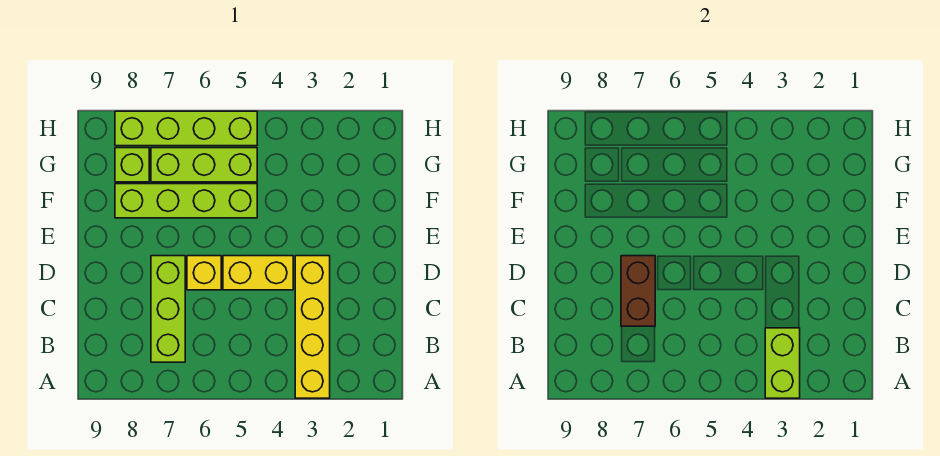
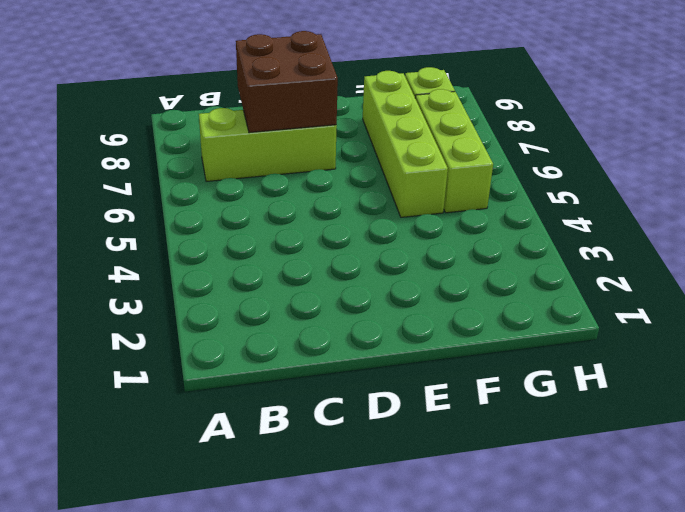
brown 2x2 brick [236,31,338,133] -> brown 1x2 brick [621,256,655,326]
none -> yellow 1x4 brick [295,256,330,398]
none -> yellow 1x2 brick [223,256,293,290]

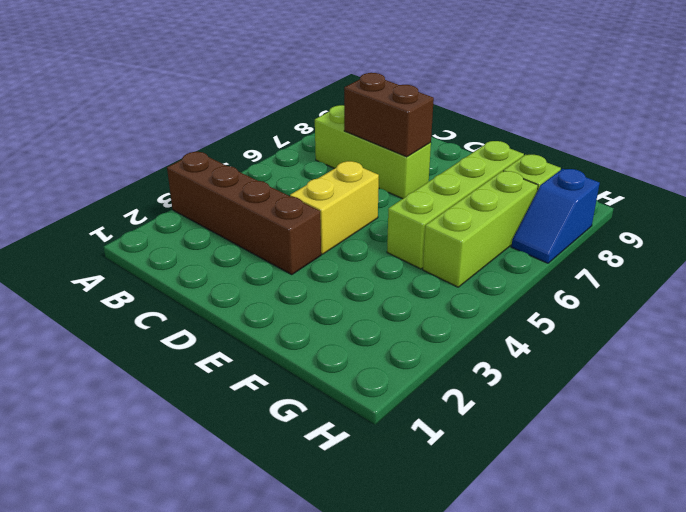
brown 1x4 brick [167,152,321,275] -> yellow 1x4 brick [295,256,330,398]
blue 1x2 slope [512,169,600,263] -> lime 1x4 brick [115,111,257,146]
none -> yellow 1x1 brick [187,256,221,290]
none -> lime 1x2 brick [765,328,800,398]

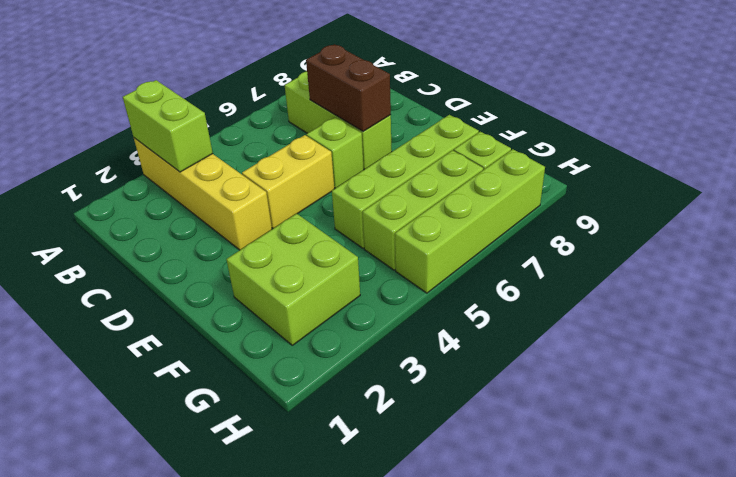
lime 1x1 brick [306,117,364,188] -> yellow 1x1 brick [187,256,221,290]
lime 2x2 brick [226,214,360,345] -> none

